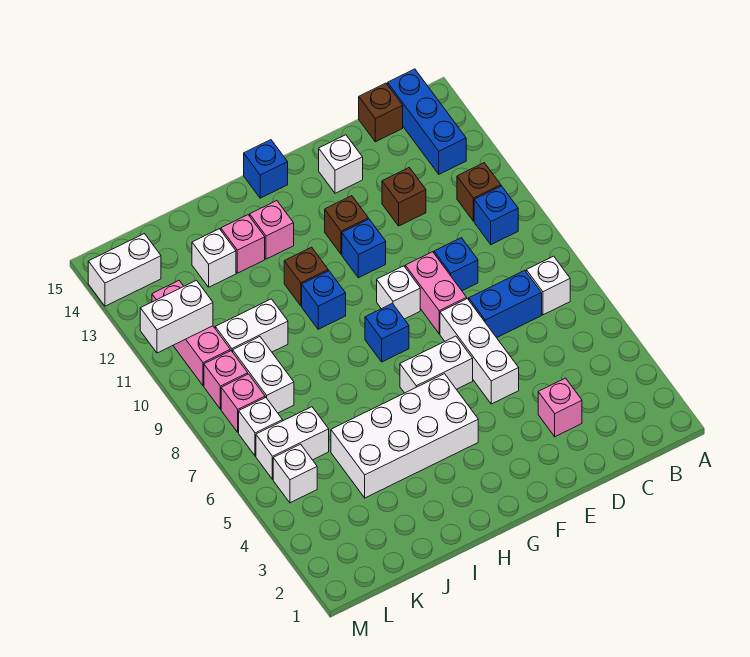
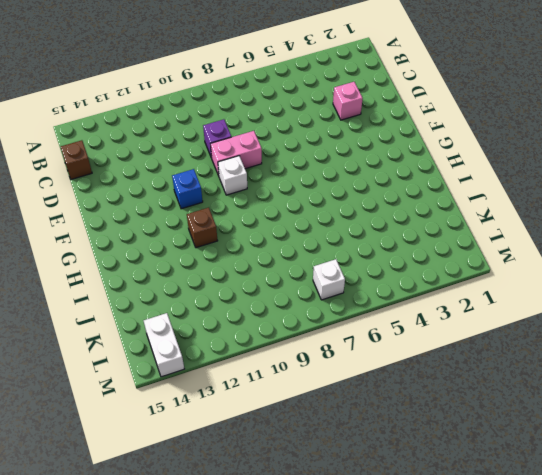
purple 1x1 brick [203,119,231,158] -> blue 1x1 brick [434,238,478,291]
none -> white 1x1 brick [526,256,570,315]
none -> blue 1x1 brick [474,186,518,245]
none -> brown 1x1 brick [457,163,501,221]
none -> blue 1x3 brick [388,69,466,174]

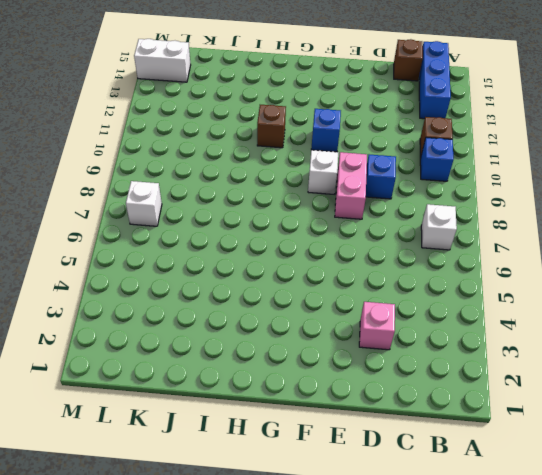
none -> blue 1x2 brick [469,270,542,338]
none -> brown 1x1 brick [382,168,426,226]
none -> white 1x3 brick [440,299,519,404]
none -> white 1x1 brick [319,135,363,193]

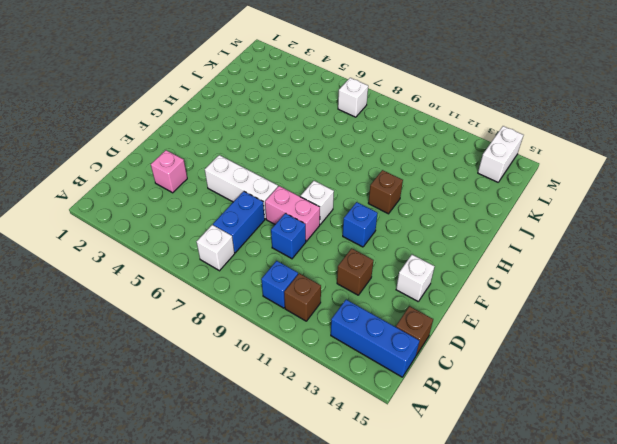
none -> white 1x2 brick [400,336,473,393]
none -> brown 1x1 brick [325,196,368,254]
none -> white 2x4 brick [331,374,478,498]
none -> blue 1x1 brick [365,303,409,362]

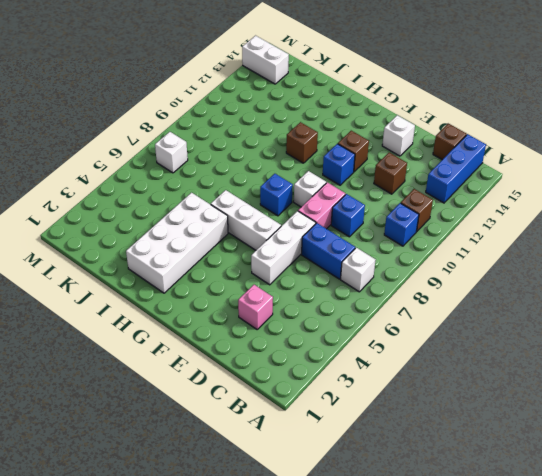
white 1x3 brick [211,190,281,250] -> white 1x2 brick [400,336,473,393]
white 2x4 brick [126,193,228,293] -> white 2x4 brick turned to [331,374,478,498]
none -> blue 1x1 brick [244,140,288,198]
none -> blue 1x1 brick [302,271,346,329]
none -> pink 1x1 brick [250,201,294,259]
none -> pink 1x1 brick [221,215,265,273]

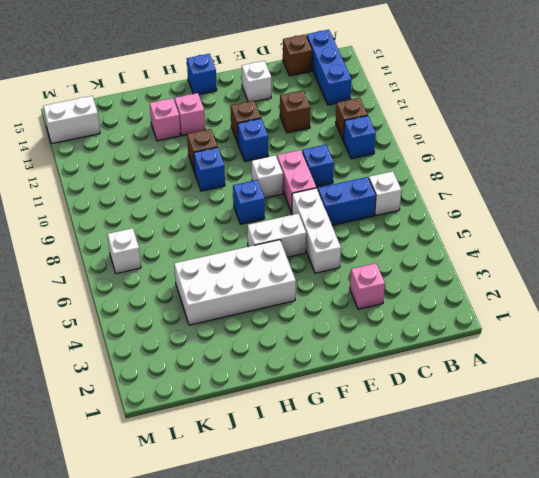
none -> white 1x2 brick [215,299,288,352]
none -> white 1x1 brick [192,229,236,287]
none -> white 1x2 brick [256,407,329,479]
none -> white 1x2 brick [233,337,294,413]

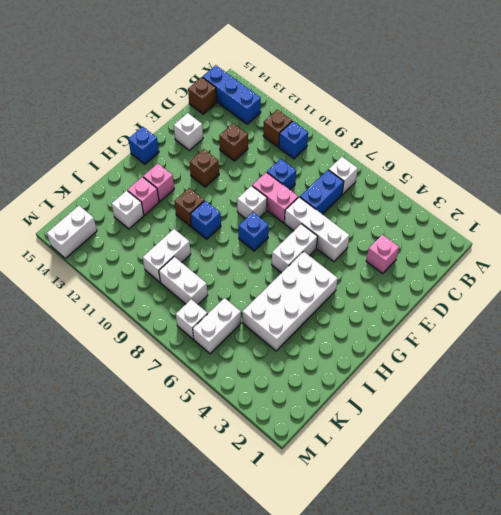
none -> blue 1x1 brick [342,219,386,278]
none -> white 1x1 brick [273,444,317,503]
none -> pink 1x1 brick [221,374,265,432]
none -> pink 1x1 brick [204,351,248,409]

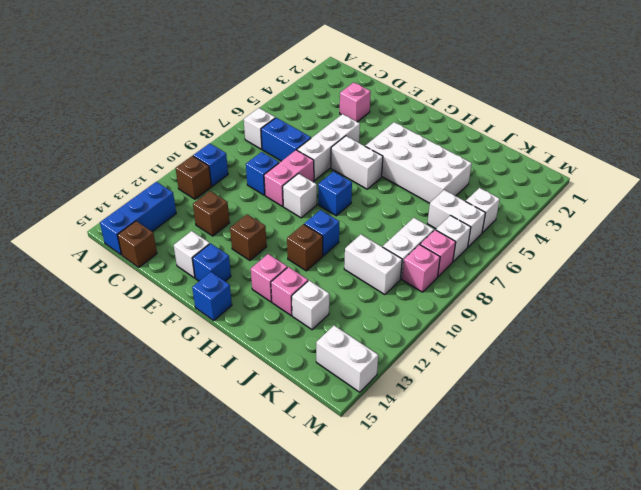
blue 1x1 brick [193,243,231,281] -> blue 1x1 brick moved to [342,219,386,278]
none -> pink 1x3 brick [152,281,230,386]
none -> white 1x2 brick [140,280,213,353]

